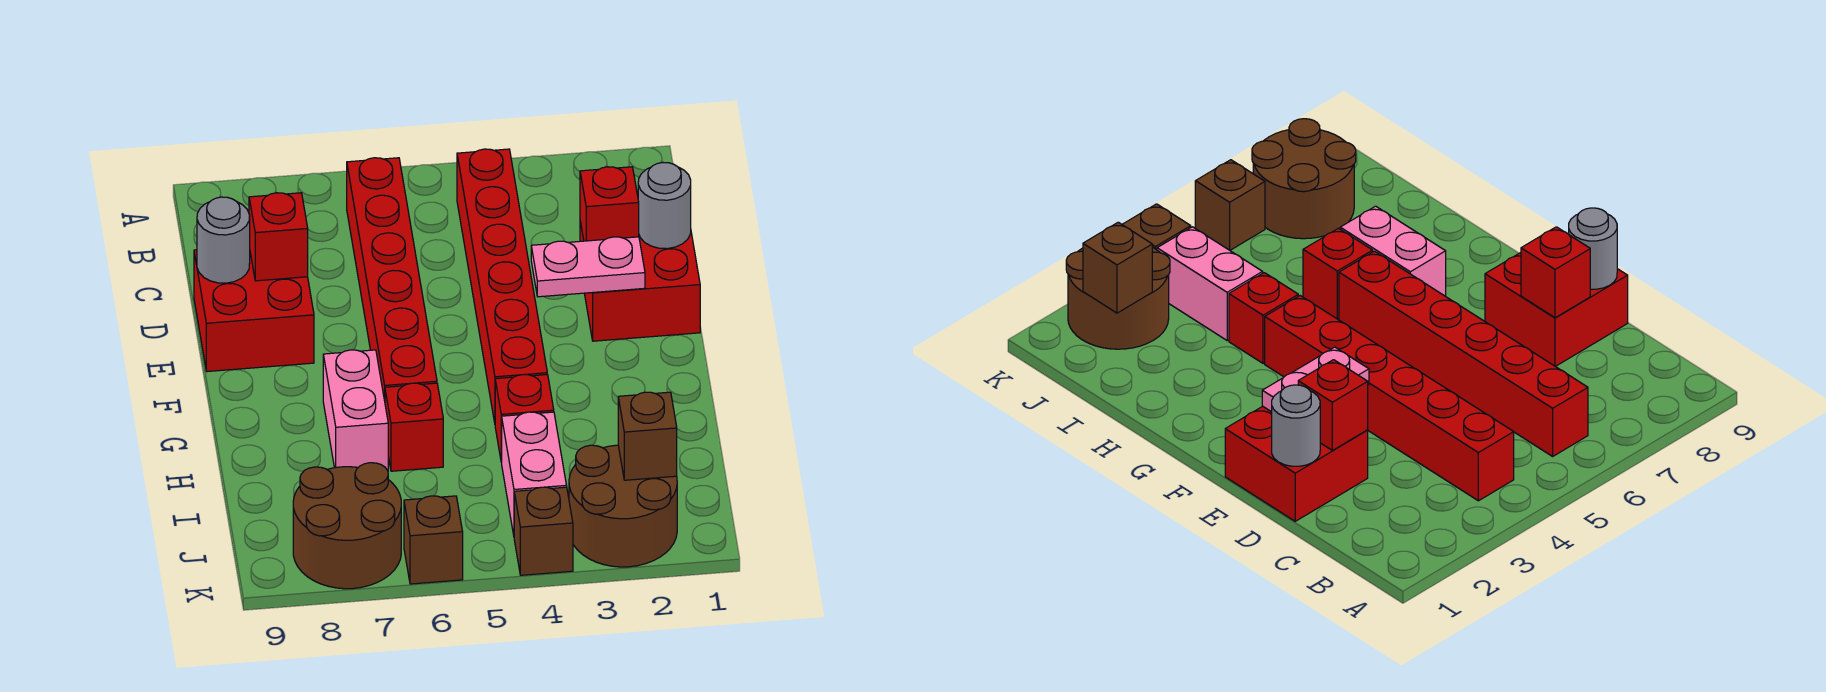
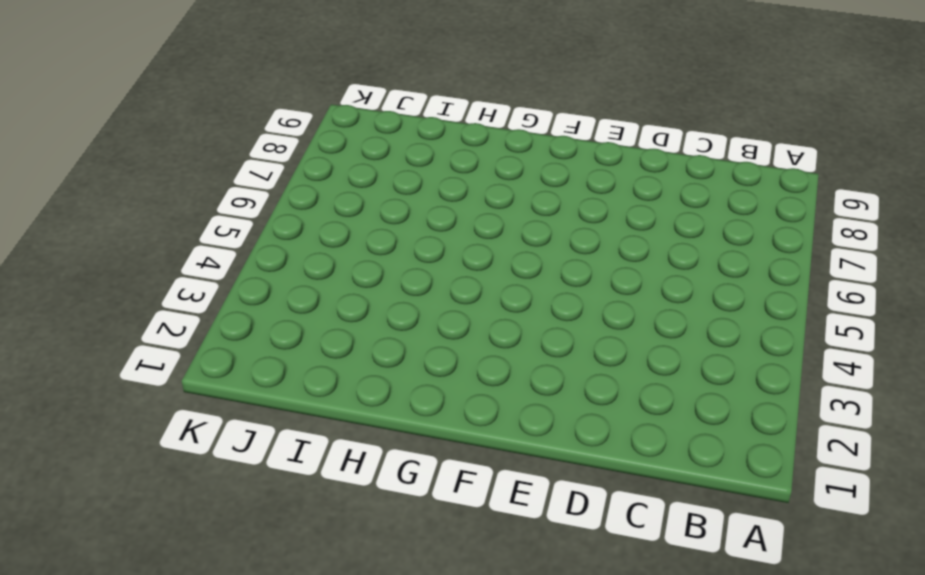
none -> red 1x6 brick [457,149,547,423]
none -> red 1x6 brick [347,158,437,400]
none -> red 2x2 brick [580,222,700,341]

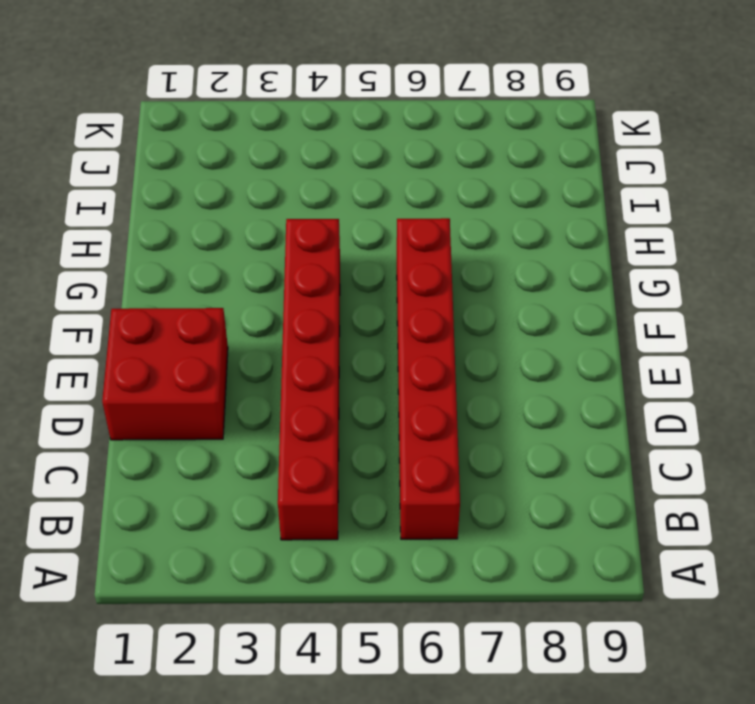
none -> red 2x2 brick [194,250,314,372]
none -> pink 1x2 brick [323,350,388,470]
none -> red 1x1 brick [495,375,554,462]

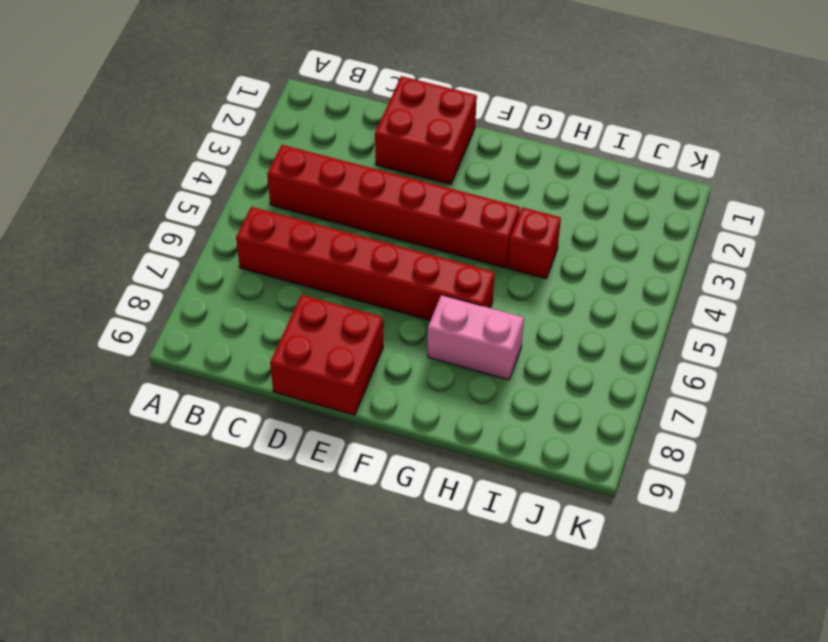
none -> red 1x1 brick [385,383,443,471]
none -> pink 1x2 brick [502,412,567,535]
none -> brown 2x2 round brick [569,445,677,567]

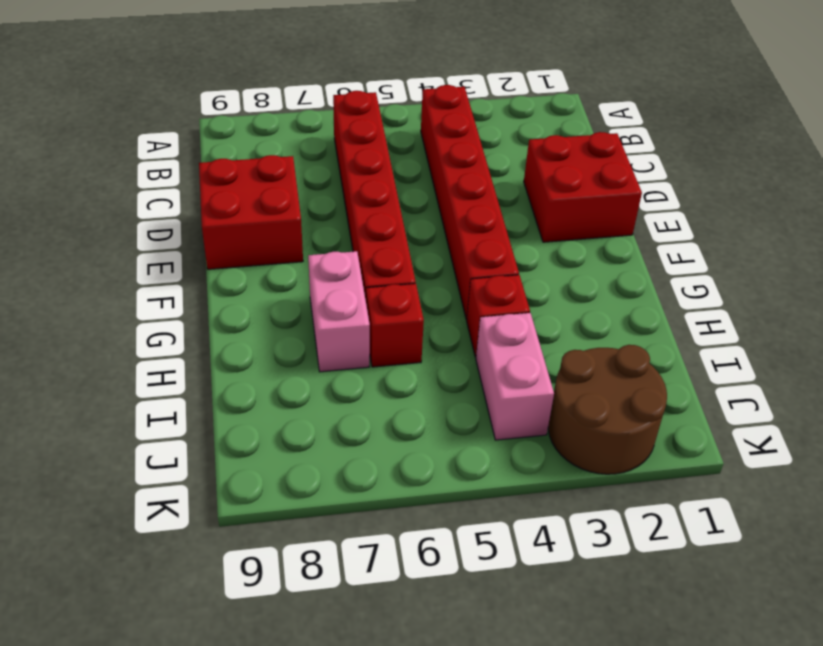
none -> brown 2x2 round brick [293,463,401,589]
none -> brown 1x1 brick [514,487,573,575]
none -> brown 1x1 brick [404,496,463,584]

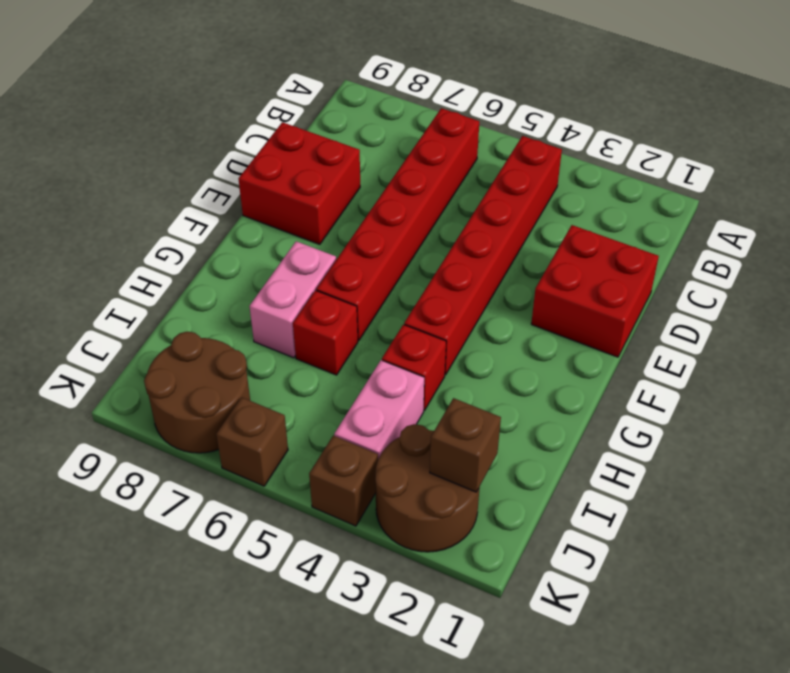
none -> grey 1x1 round brick [638,163,691,249]
none -> red 1x1 brick [580,167,639,241]
none -> red 1x1 brick [249,193,308,281]

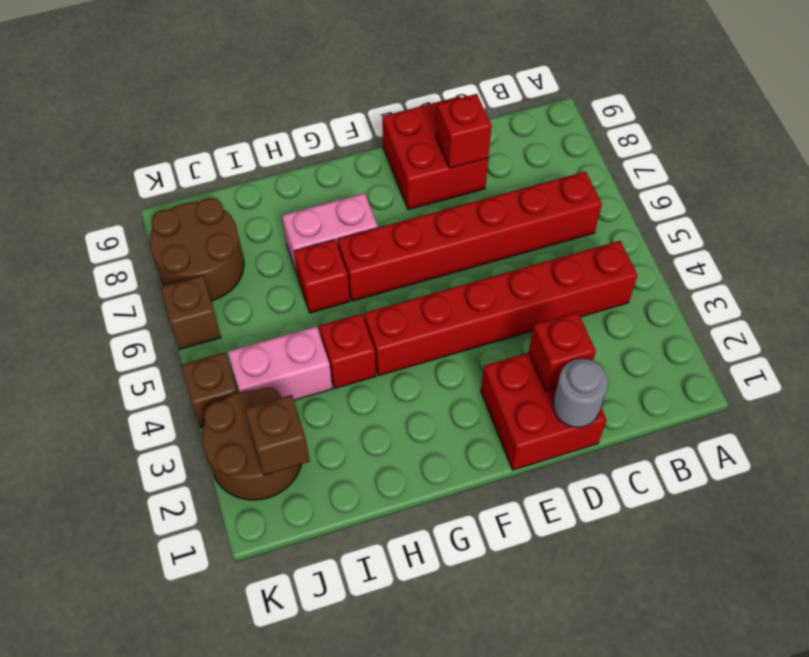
none -> grey 1x1 round brick [197,197,250,283]
none -> pink 1x2 plate [531,237,645,297]

